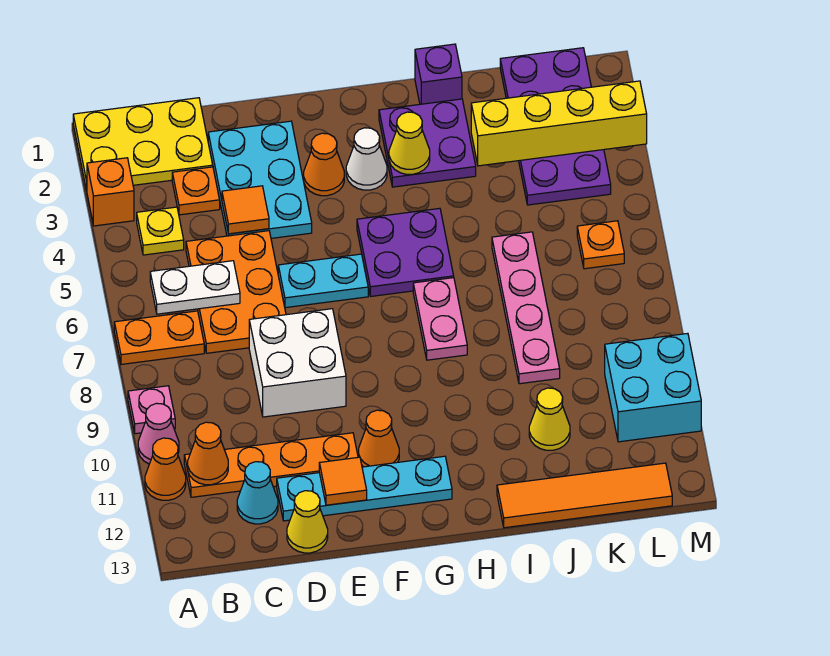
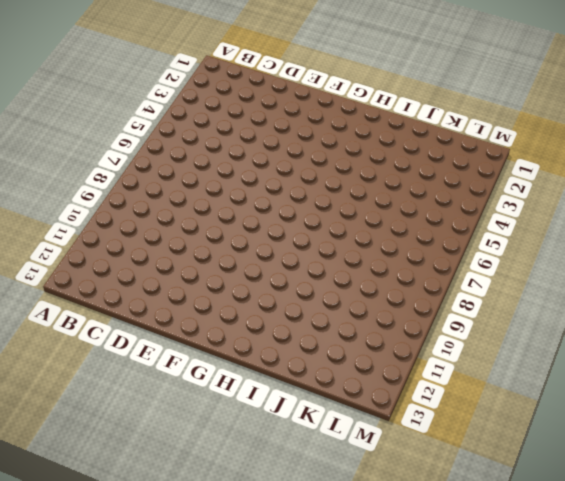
none -> yellow 2x3 plate [73,98,213,190]
none -> orange 1x1 brick [87,158,134,226]
none -> orange 1x2 plate [114,311,204,364]
none -> pink 1x1 plate [128,386,175,434]

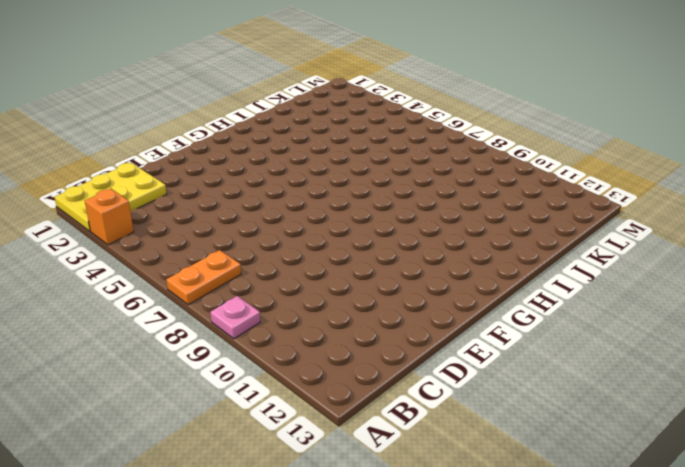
none -> pink 1x1 cone [138,403,179,464]
none -> orange 1x1 cone [145,438,186,500]
none -> yellow 1x1 plate [137,207,184,255]
none -> orange 1x4 plate [184,433,358,497]

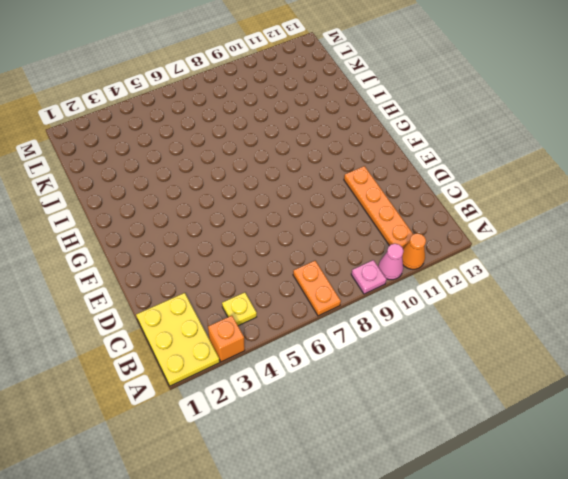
none -> orange 1x1 plate [172,167,220,215]
none -> orange 2x3 plate [186,231,286,353]
none -> cyan 1x1 cone [237,462,278,524]
none -> cyan 2x3 plate [208,121,312,238]

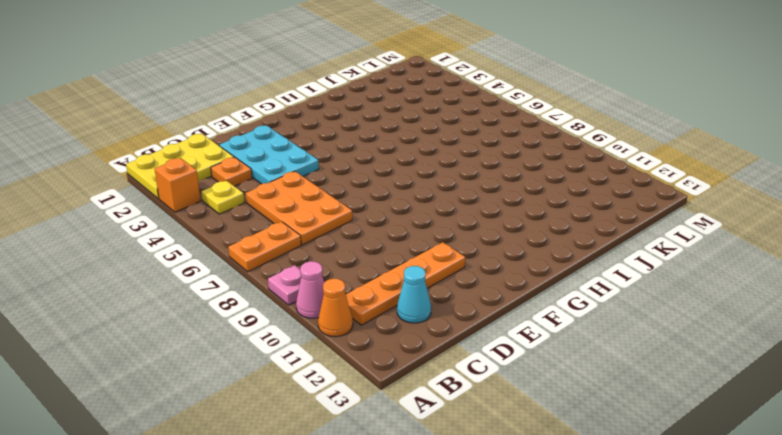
none -> white 2x2 brick [249,309,346,417]
none -> cyan 1x4 plate [277,456,452,521]
none -> yellow 1x1 cone [287,491,328,553]
none -> cyan 1x2 plate [278,254,368,308]

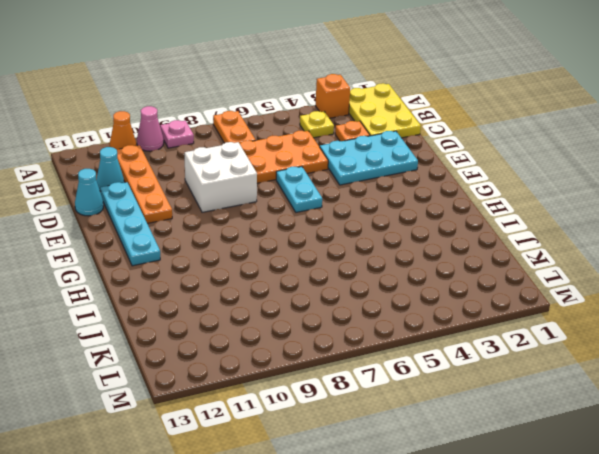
cyan 1x1 cone [75,169,103,216] -> yellow 1x1 cone [287,491,328,553]
none -> orange 1x1 cone [304,133,344,196]
none -> orange 1x1 cone [359,410,399,467]
none -> white 1x1 cone [346,128,387,190]
none -> purple 2x2 plate [357,208,454,296]

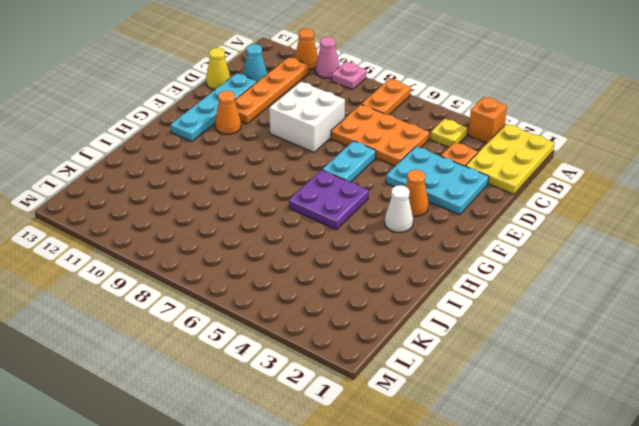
none -> purple 2x2 plate [379,99,476,187]
none -> pink 1x2 plate [413,278,467,360]
none -> purple 1x1 brick [415,44,462,104]
none -> orange 1x4 tile [497,463,672,528]

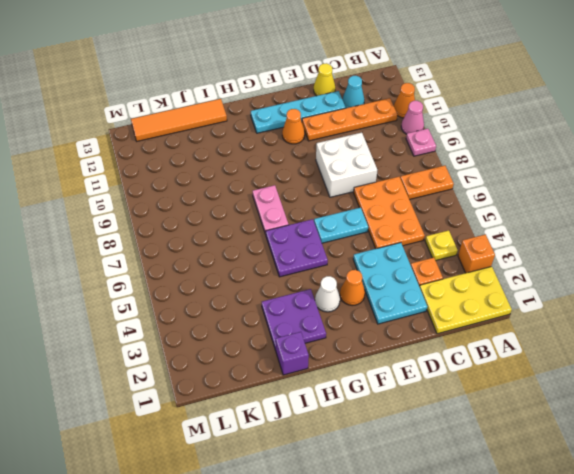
none -> pink 1x4 plate [492,232,560,384]
none -> yellow 1x1 cone [529,388,570,450]
none -> purple 2x4 plate [500,48,611,205]
none -> orange 1x1 plate [577,221,624,269]

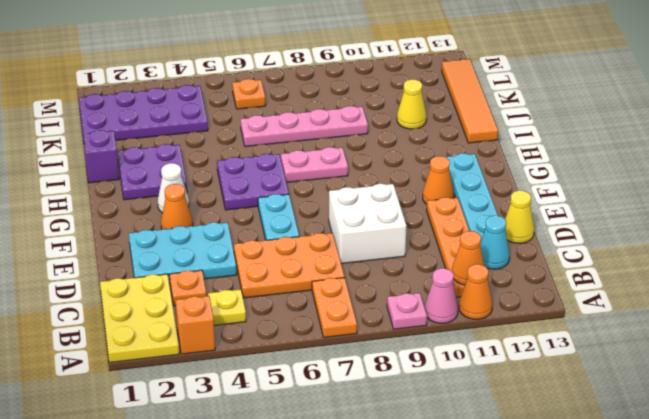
none -> cyan 2x2 brick [605,333,701,442]
none -> white 1x2 plate [150,261,240,314]
none -> orange 1x1 tile [222,186,269,234]
none -> orange 1x1 tile [319,457,367,505]

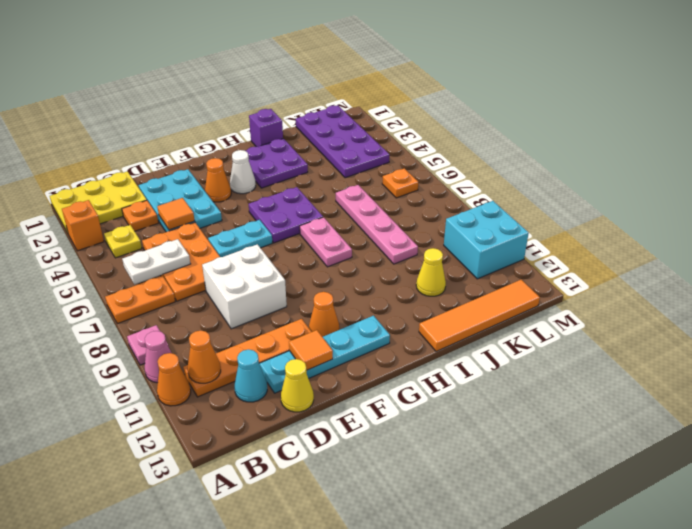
none -> yellow 1x1 cone [389,112,430,174]
none -> yellow 1x4 brick [471,81,647,166]

